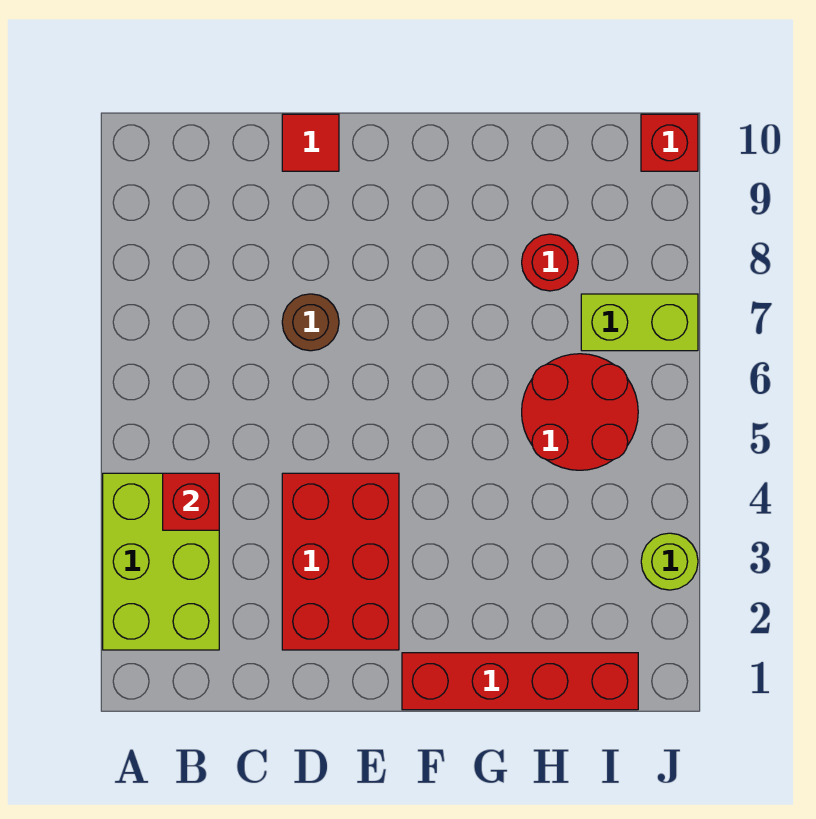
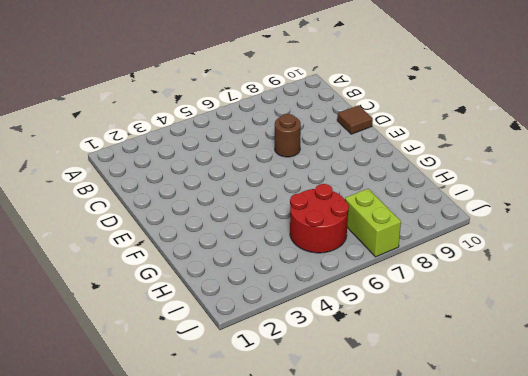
brown 1x1 tile [337,105,373,134] -> red 1x1 tile [282,114,339,171]
none -> lime 2x3 brick [103,473,219,650]
none -> red 2x3 brick [282,473,399,650]

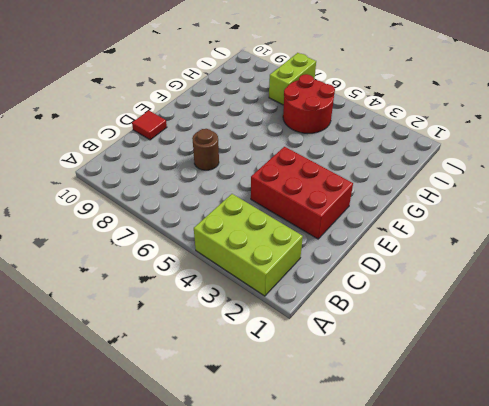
none -> red 1x4 brick [402,653,638,710]
none -> red 1x1 round brick [522,234,578,291]

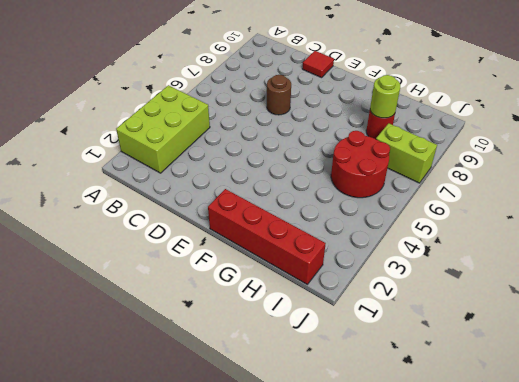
lime 1x1 round brick [370,75,400,118] -> lime 1x1 round brick moved to [641,533,698,590]
none -> red 2x3 brick [282,473,399,650]
none -> red 1x1 brick [641,114,698,171]

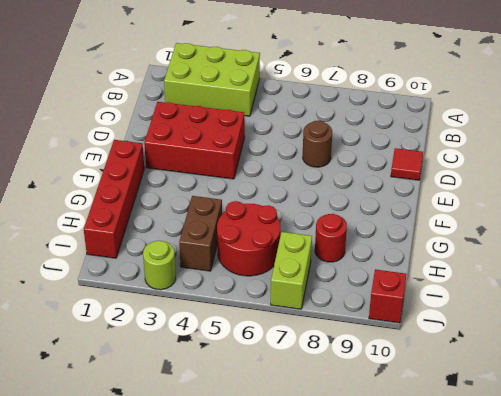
brown 1x2 brick [179,196,222,271] -> none
none -> red 1x1 brick [163,473,219,530]

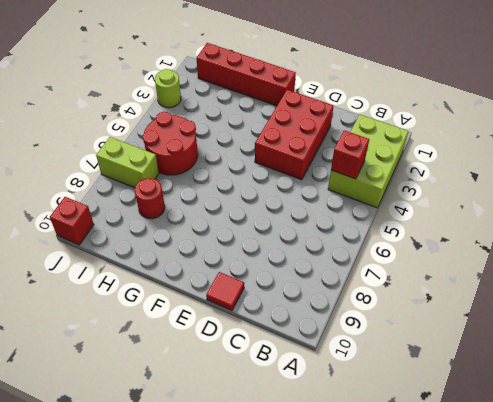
none -> brown 1x1 round brick [282,294,339,351]

